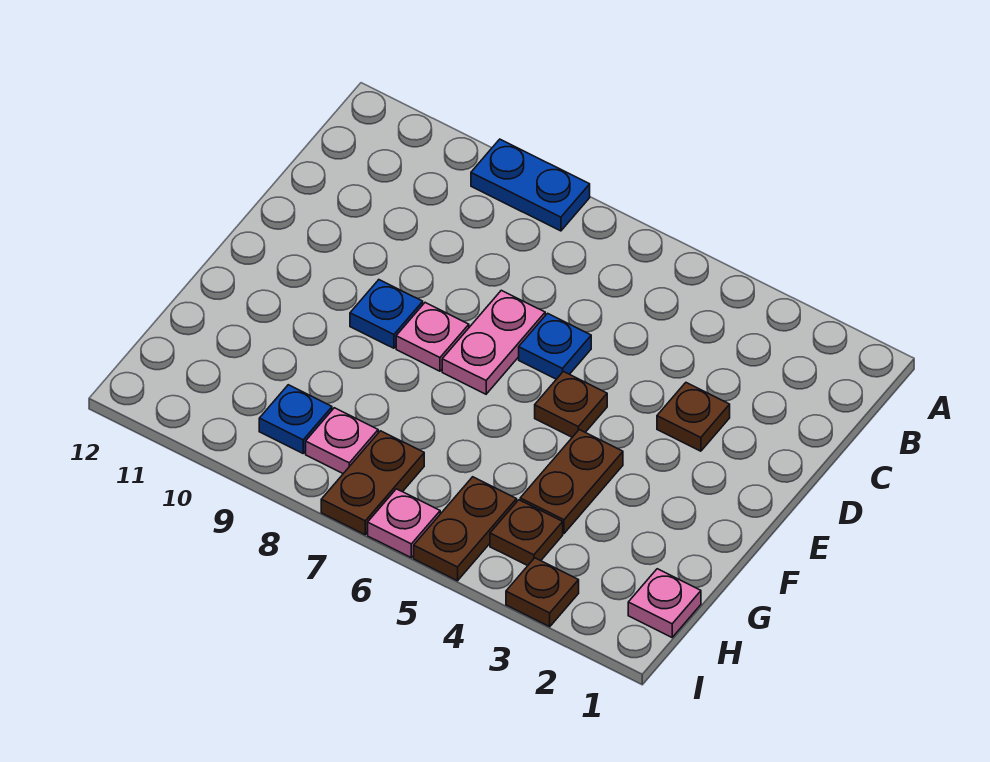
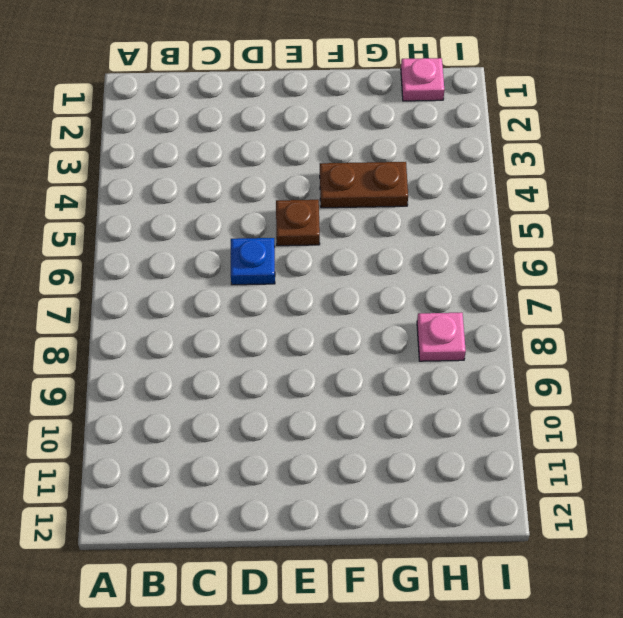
none -> blue 1x2 plate [471,139,590,231]
none -> brown 1x1 plate [657,383,730,451]
none -> pink 1x2 plate [442,290,545,394]

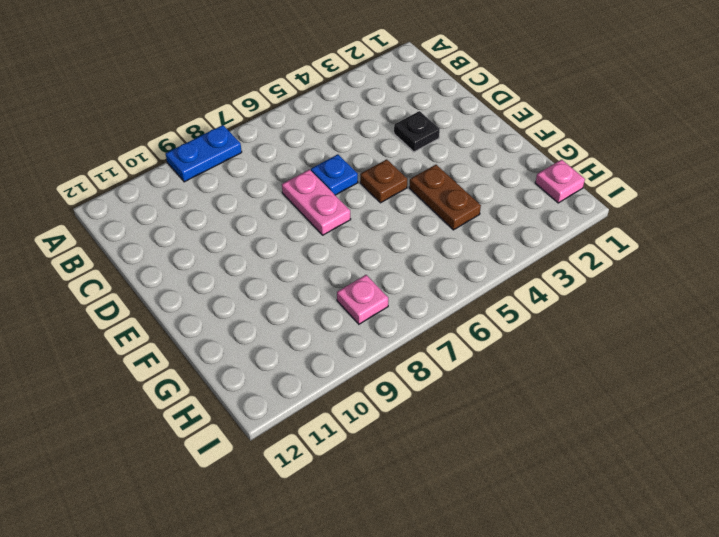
black 1x1 plate [394,111,440,152] -> brown 1x1 plate [657,383,730,451]
none -> pink 1x1 plate [396,303,469,371]
none -> blue 1x1 plate [350,280,423,348]
none -> brown 1x1 plate [490,500,563,566]

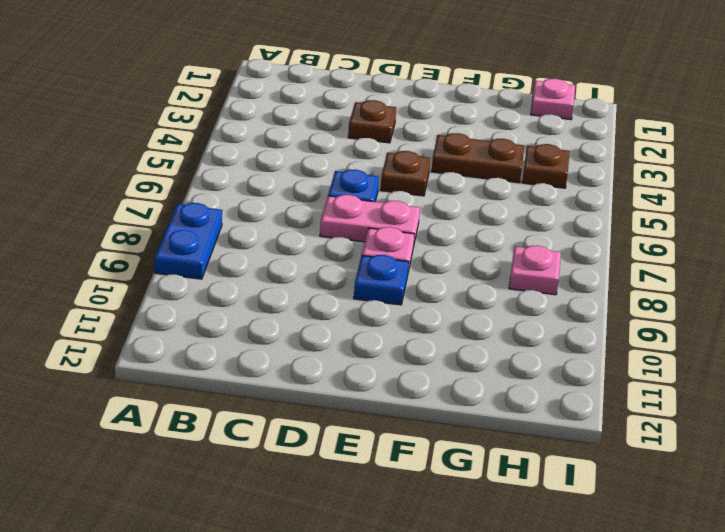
none -> brown 1x2 plate [414,477,517,581]
none -> brown 1x2 plate [321,431,424,535]
none -> blue 1x1 plate [259,385,332,453]

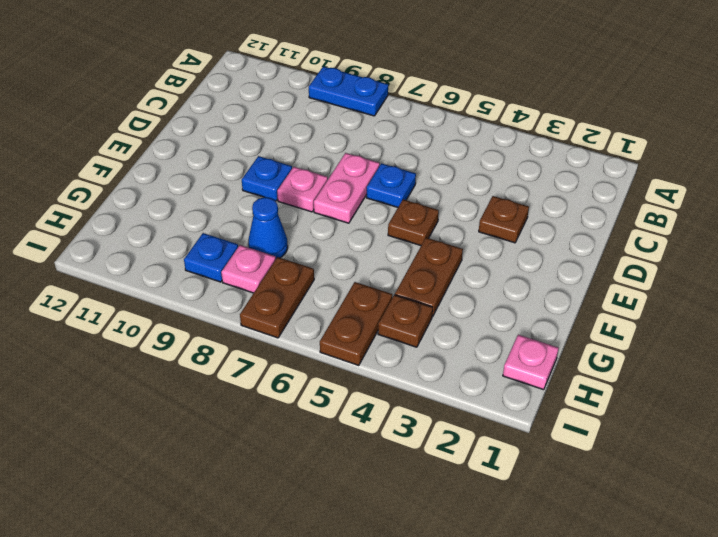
blue 1x1 cone [248,197,288,258] -> none
none -> brown 1x1 plate [506,558,579,627]
none -> pink 1x1 plate [368,489,440,558]

